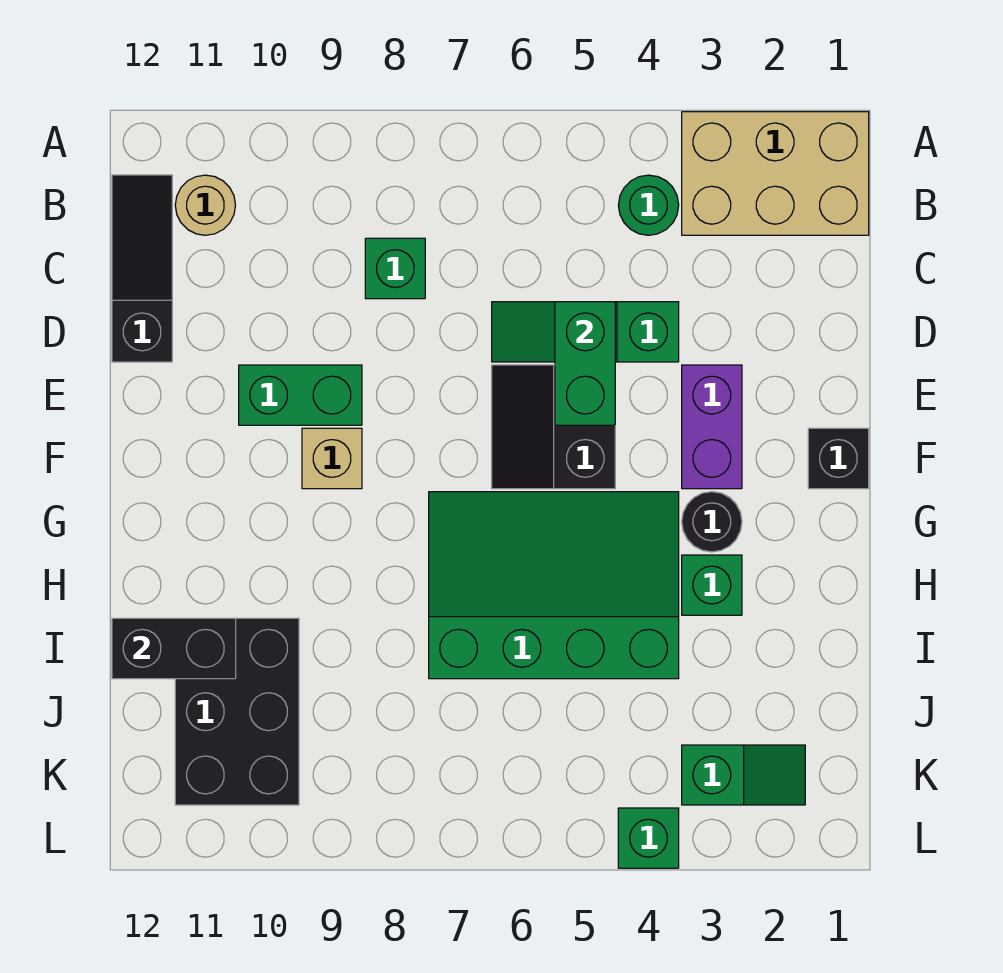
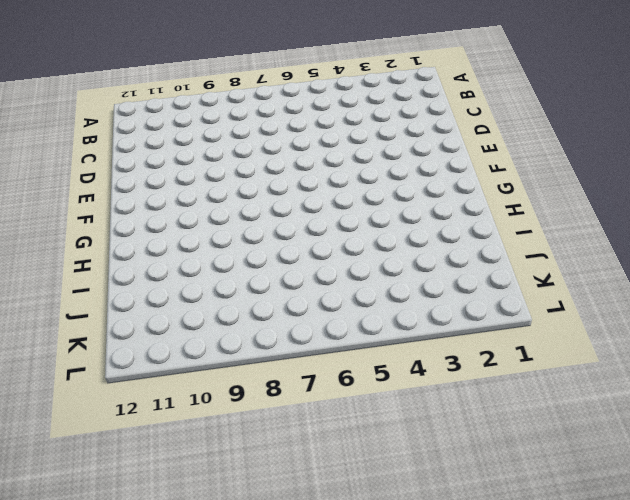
none -> tan 2x3 brick [682,112,869,235]
none -> green 1x1 round brick [618,175,679,235]
none -> tan 1x1 round brick [175,175,236,235]

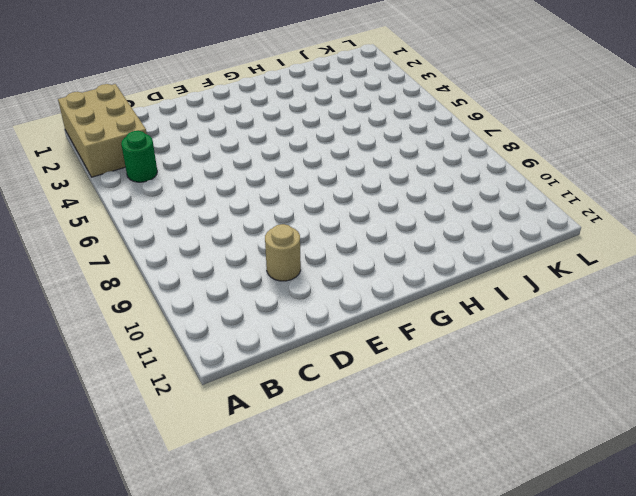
tan 1x1 round brick [265,224,301,281] -> tan 1x1 round brick moved to [175,175,236,235]
none -> black 1x3 slope [112,175,172,362]
none -> green 1x1 brick [365,238,425,299]
none -> green 1x3 slope [492,302,679,362]

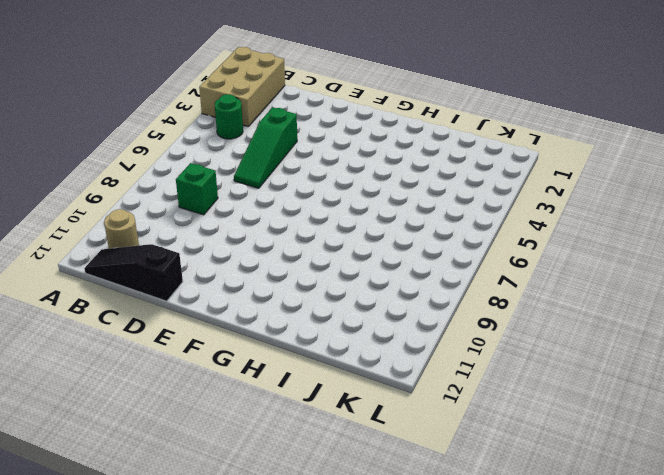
none -> purple 1x2 brick [682,365,742,489]
none -> black 2x2 slope [492,365,615,489]
none -> green 1x2 brick [239,365,362,425]

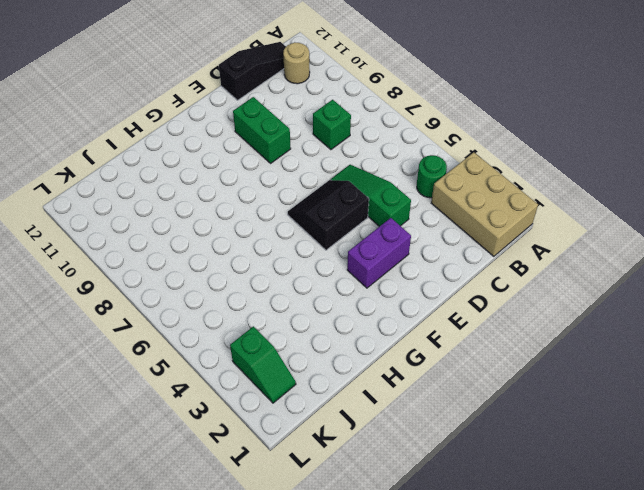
none -> black 1x1 brick [808,428,869,489]
none -> tan 1x1 brick [302,428,362,489]
none -> black 1x1 round brick [682,492,742,552]

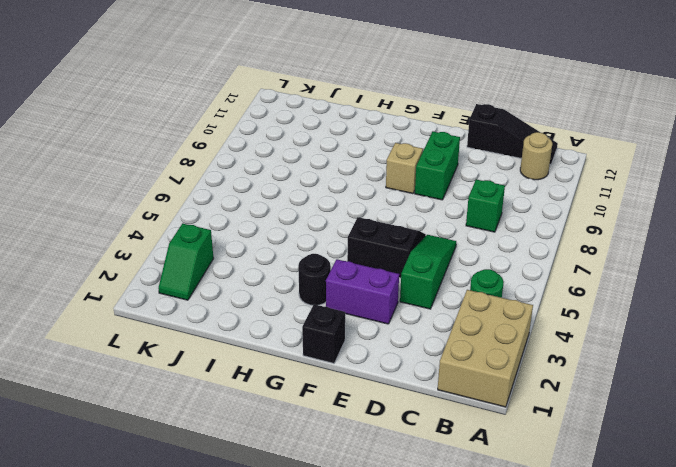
none -> green 3x4 slope [429,492,679,679]
none -> green 1x1 brick [682,555,742,615]
none -> black 2x3 brick [175,618,299,805]

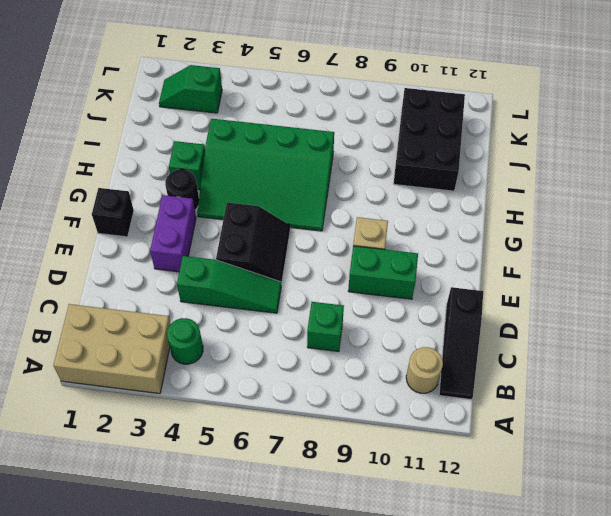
none -> green 1x1 brick [618,808,679,868]
none -> green 1x2 brick [555,302,615,425]
none -> black 1x2 brick [112,618,236,679]

